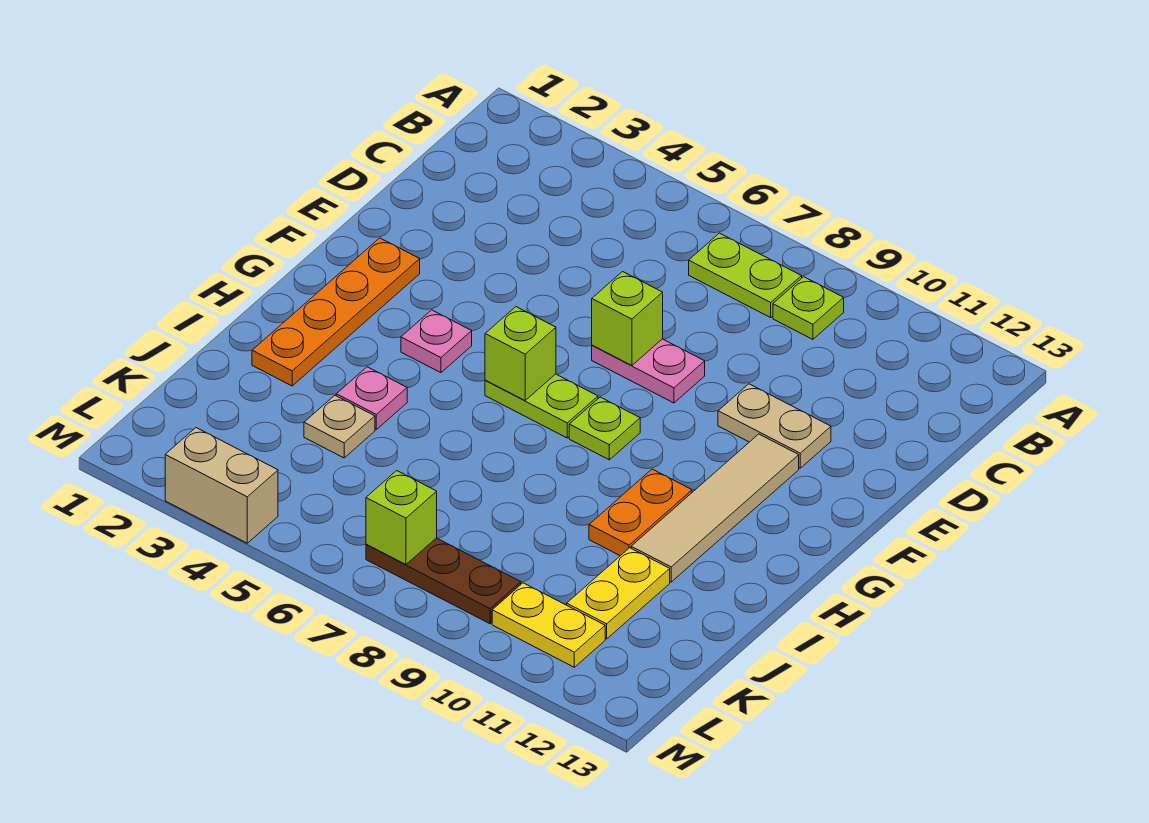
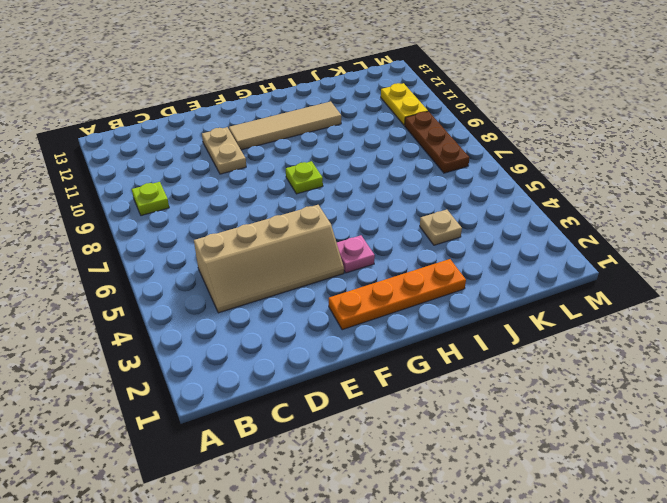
tan 2x4 slope [194,205,344,313] -> none
none -> lime 1x2 plate [689,233,802,318]
none -> pink 1x2 plate [592,339,705,403]
none -> lime 1x2 plate [485,374,598,438]

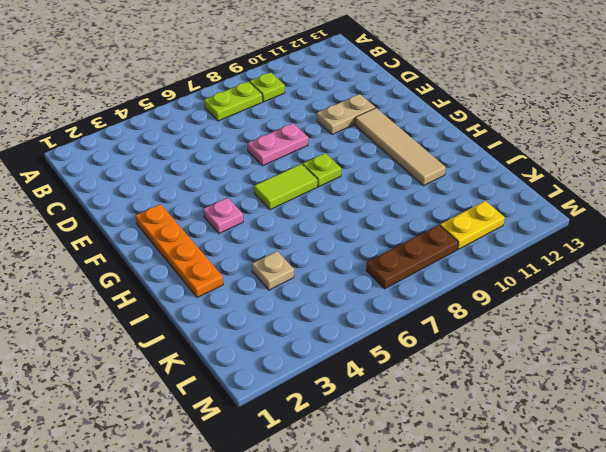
lime 1x2 tile [254,164,317,210] -> lime 1x2 plate [485,374,598,438]
none -> orange 1x2 plate [589,469,692,556]
none -> pink 1x1 plate [336,367,407,429]
none -> yellow 1x2 plate [567,548,670,639]

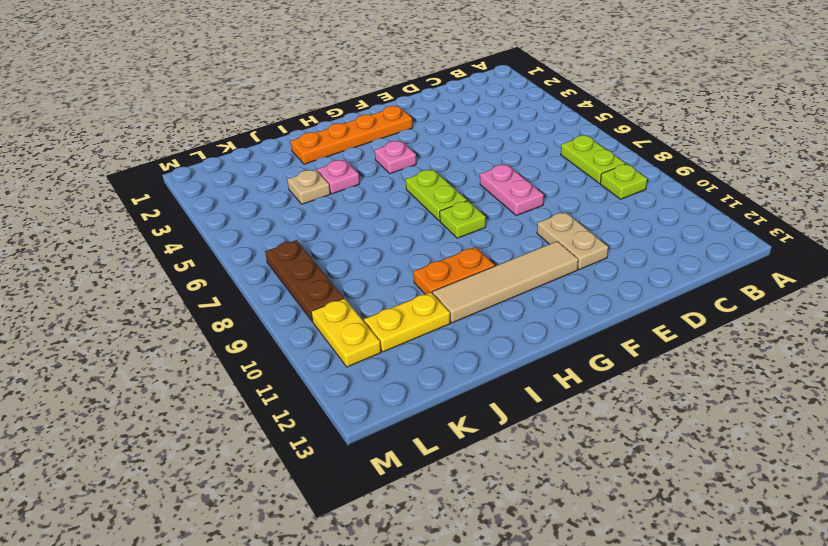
none -> tan 1x2 brick [165,428,278,543]
none -> lime 1x1 brick [592,272,663,366]
none -> lime 1x1 brick [485,307,556,400]

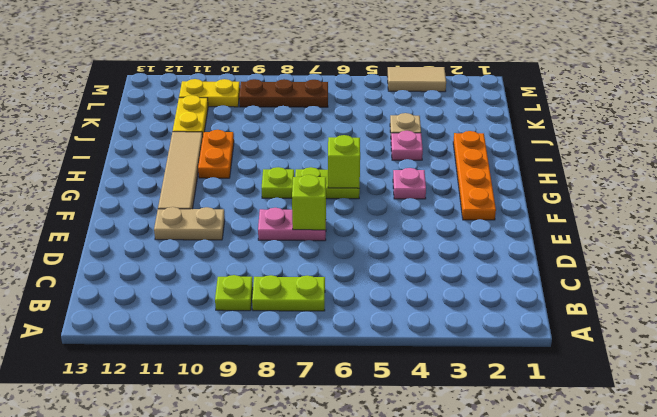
tan 1x2 tile [387,67,446,92] -> tan 1x2 brick [165,428,278,543]
none -> lime 1x1 brick [366,471,437,564]

